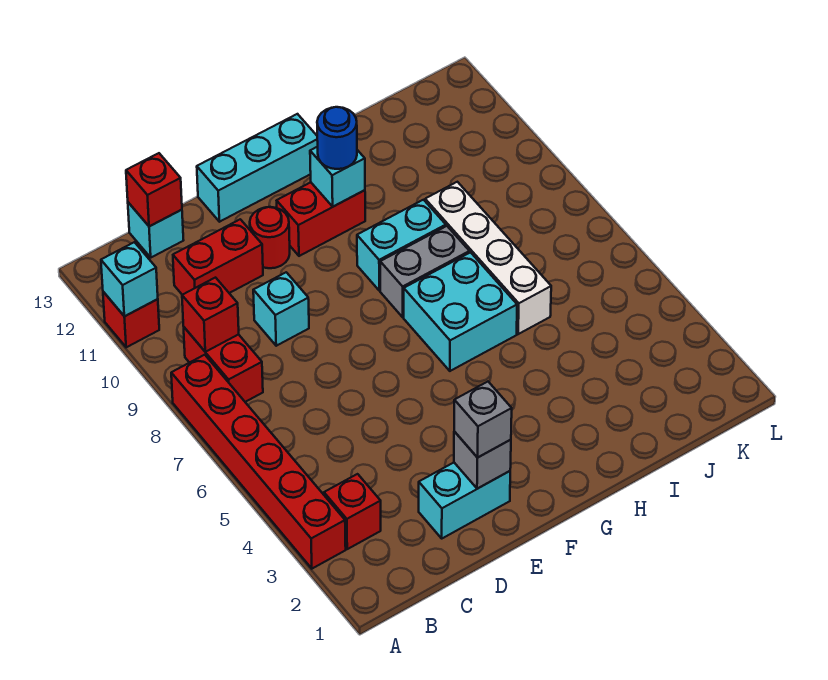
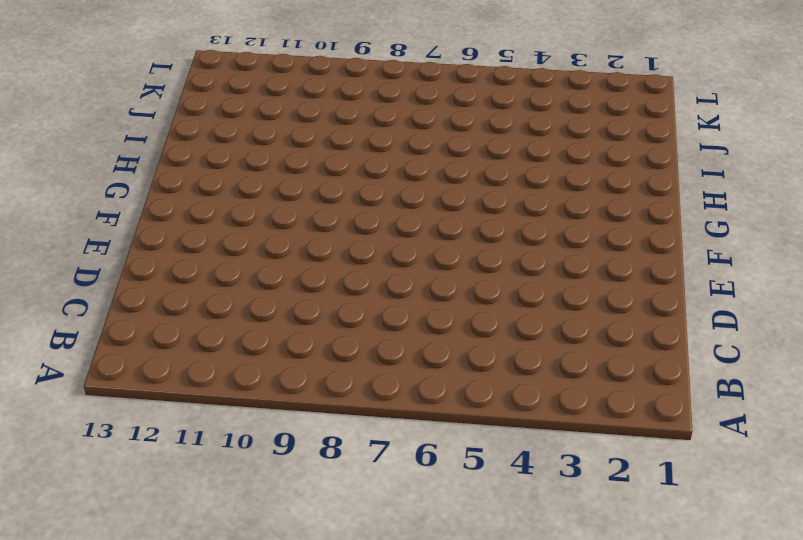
none -> red 1x6 brick [171,355,346,569]
none -> red 1x1 brick [103,292,159,347]
none -> red 1x1 brick [324,474,381,549]

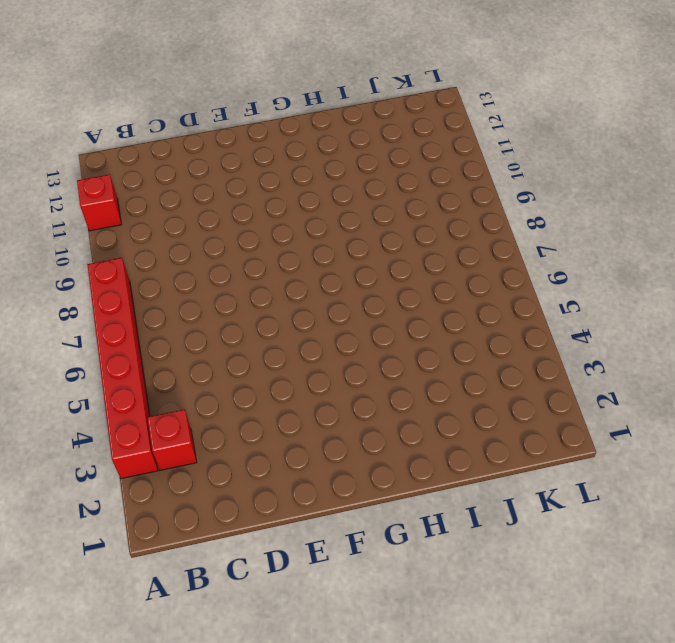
none -> red 1x2 brick [184,327,263,402]
none -> red 1x2 brick [173,219,263,295]
none -> cyan 1x1 brick [128,202,184,257]

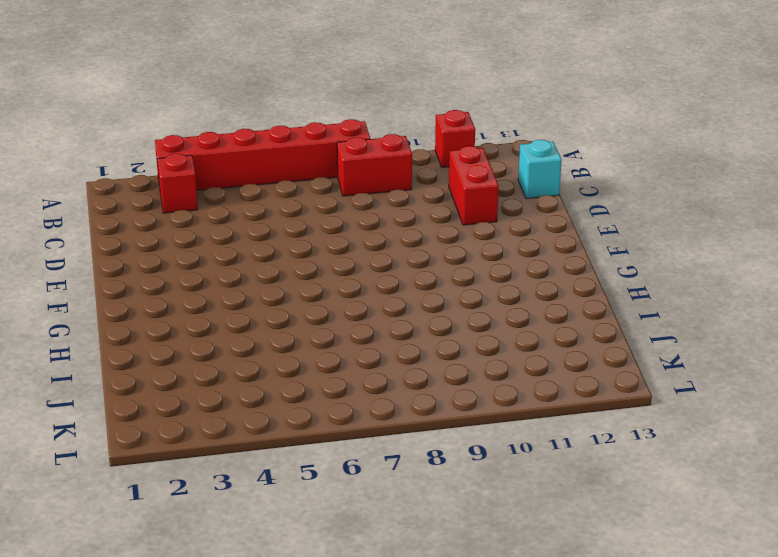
none -> cyan 1x2 brick [419,463,510,538]
none -> cyan 1x1 brick [253,272,309,346]
none -> red 1x1 round brick [250,207,290,268]

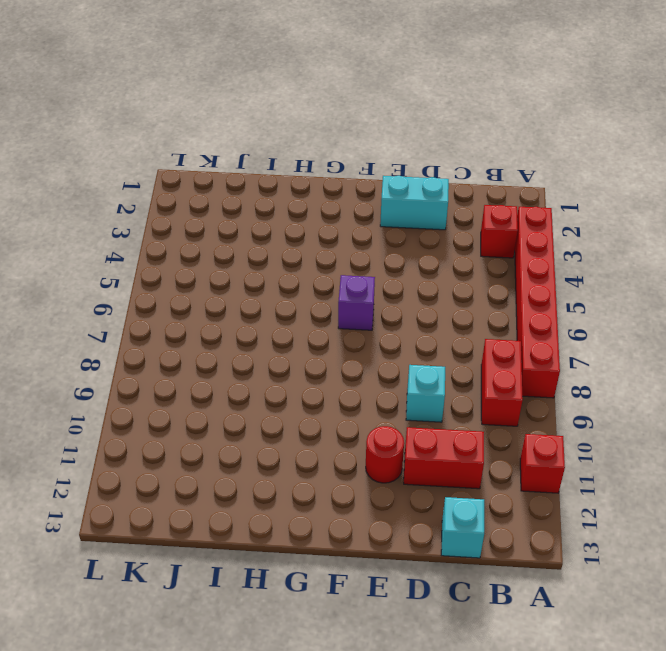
purple 1x1 brick [338,275,375,330] -> none
none -> cyan 1x3 brick [197,114,318,222]
none -> red 1x2 brick [277,182,365,256]
none -> cyan 2x2 brick [404,252,517,371]

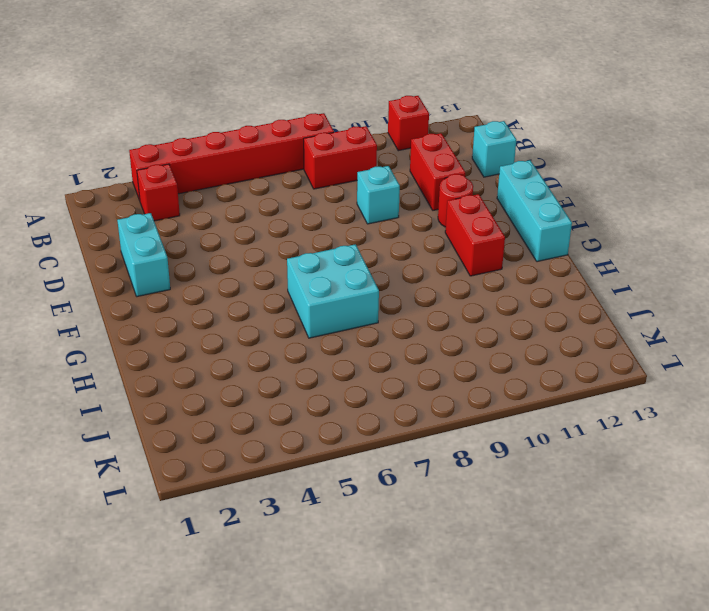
none -> grey 1x2 brick [380,226,469,317]
none -> cyan 1x2 brick [357,200,446,291]
none -> white 1x4 brick [425,182,551,334]

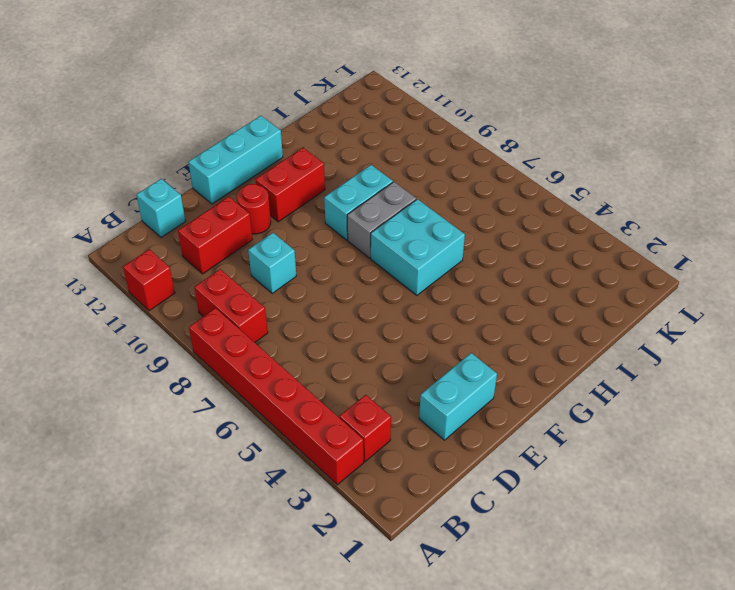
none -> white 1x4 brick [425,182,551,334]
none -> cyan 1x1 brick [101,242,158,316]
none -> red 1x1 brick [182,278,239,352]

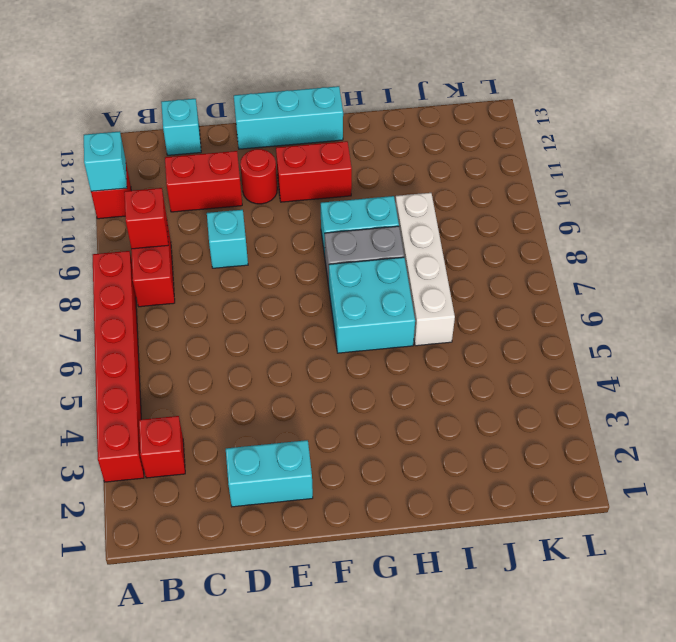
none -> red 1x1 brick [126,153,182,226]
none -> grey 1x1 brick [454,432,511,489]
none -> cyan 1x1 brick [310,147,365,207]

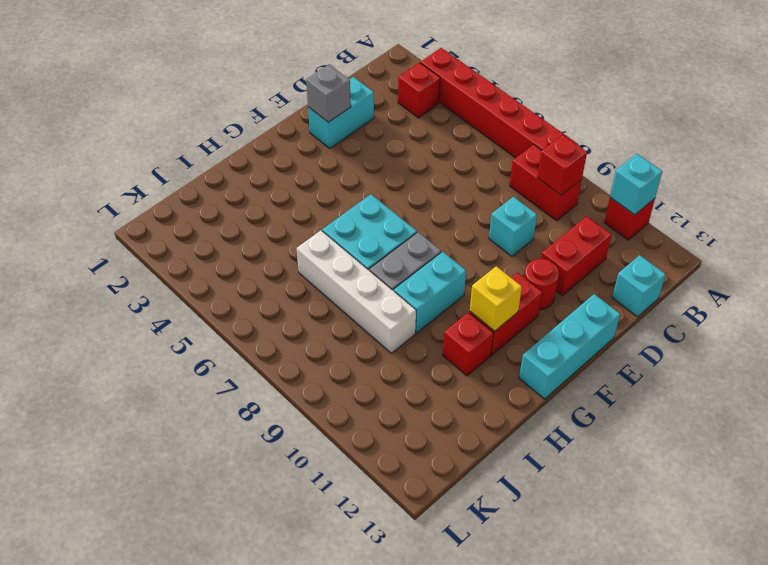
yellow 1x1 brick [470,266,522,331] -> cyan 1x1 brick [310,147,365,207]
red 1x1 brick [443,312,493,376] -> red 1x1 brick moved to [126,153,182,226]
none -> grey 1x1 brick [454,382,512,458]
none -> blue 1x1 round brick [317,107,357,169]

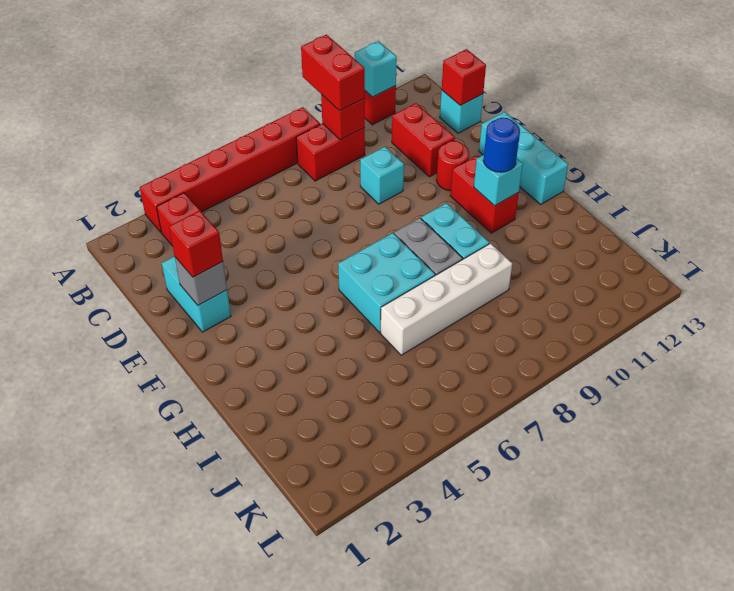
red 1x2 brick [301,35,365,111] -> none
red 1x1 brick [169,211,223,277] -> grey 1x1 brick [454,382,512,458]

